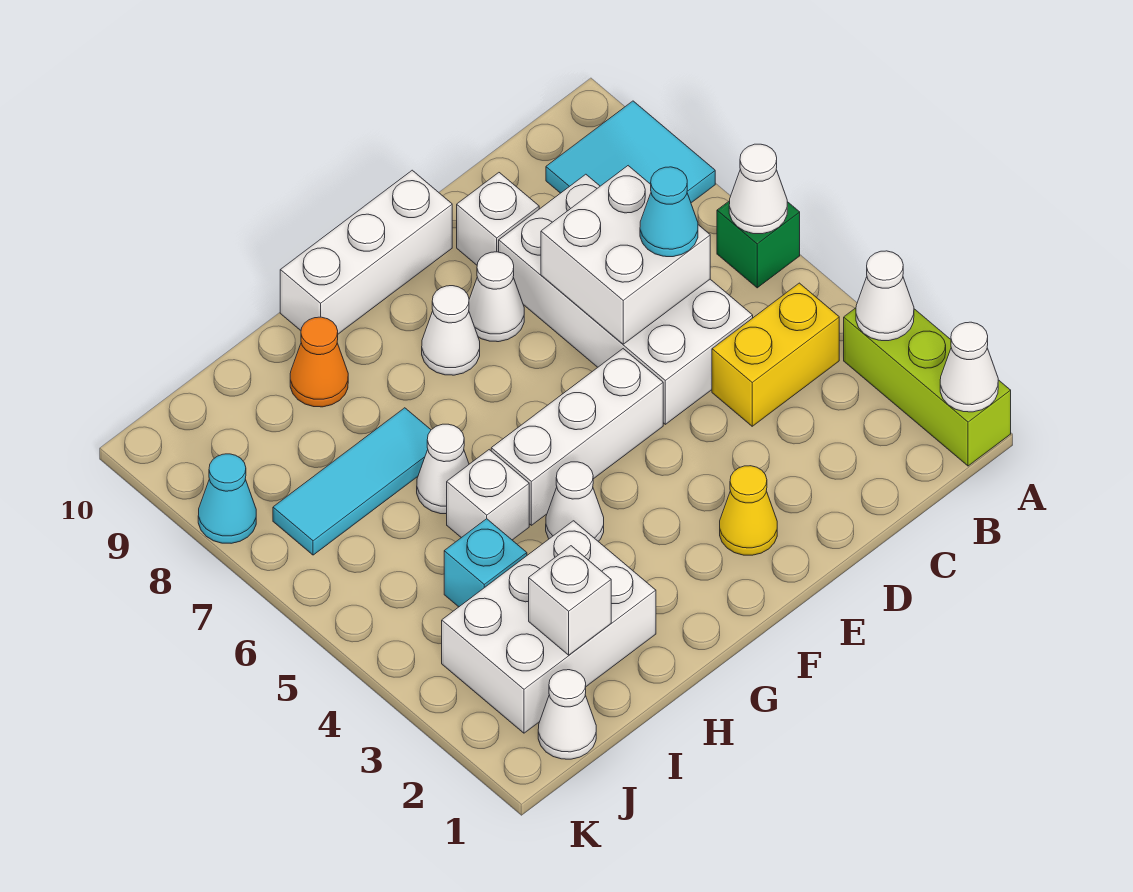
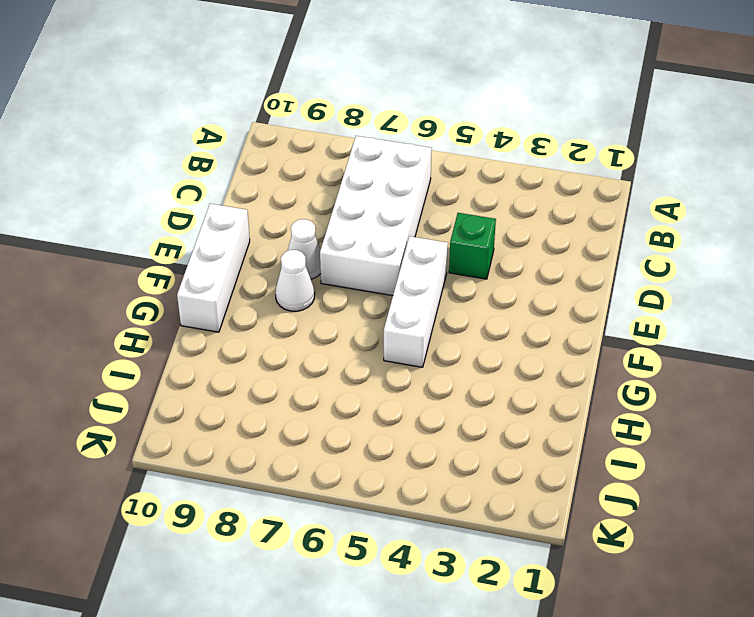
white 2x4 brick [320,136,432,296] -> white 2x4 brick turned to [499,174,753,424]
green 1x1 brick [449,213,496,279] -> green 1x1 brick moved to [717,201,800,288]
none -> lime 1x3 brick [844,308,1011,466]
none -> cyan 2x2 tile [546,101,715,203]
none -> yellow 1x2 brick [712,283,839,426]

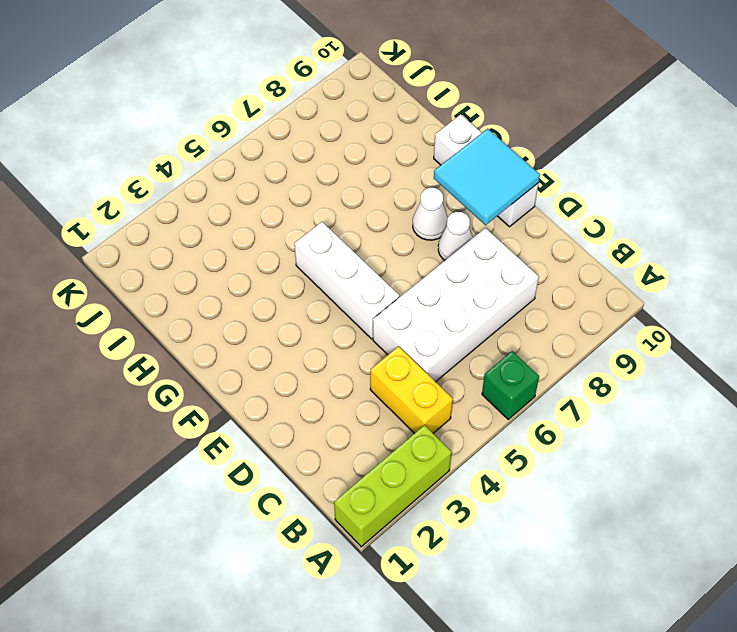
cyan 2x2 tile [434,129,540,225] -> cyan 2x2 tile moved to [546,101,715,203]
none -> white 1x1 brick [457,173,539,265]
none -> yellow 1x1 cone [720,466,777,555]
none -> white 1x1 cone [546,462,604,542]

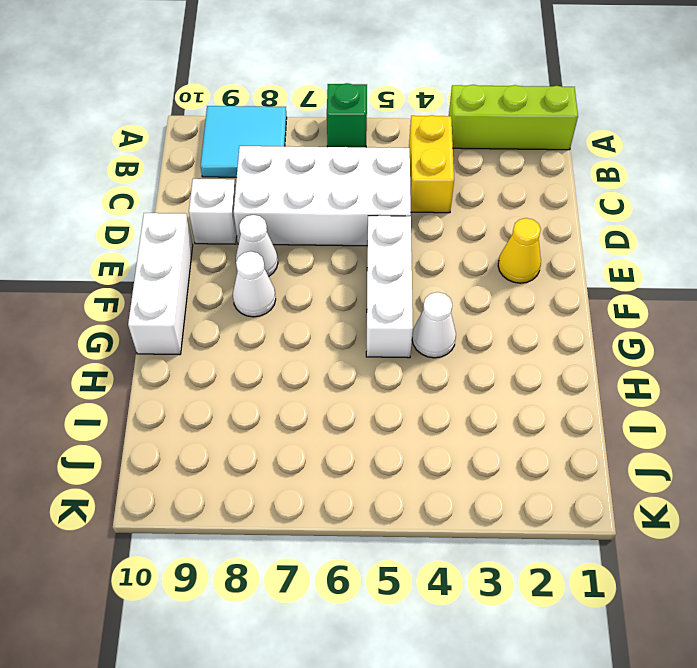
none -> white 2x3 brick [442,521,656,733]
none -> white 1x1 brick [447,450,529,540]
none -> white 1x1 cone [417,424,469,514]

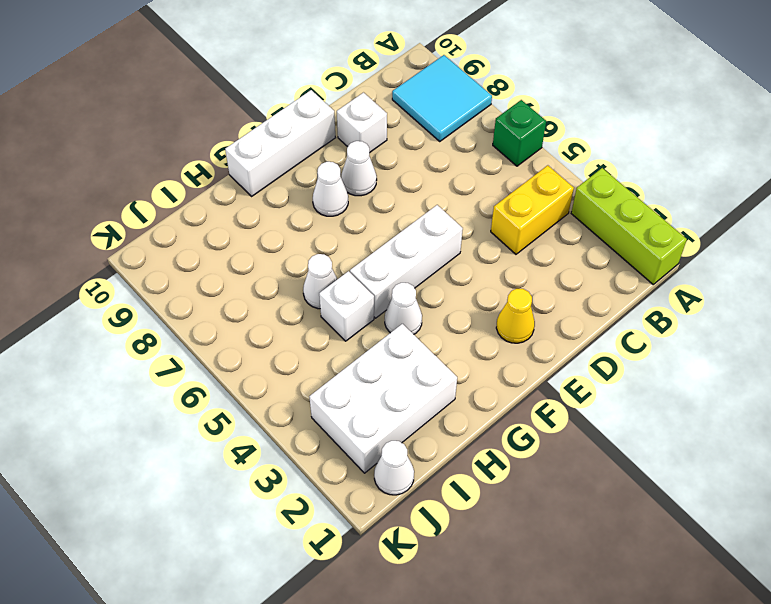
none -> white 2x4 brick [499,174,753,424]
none -> cyan 1x3 tile [273,408,431,555]
none -> orange 1x1 cone [290,317,348,407]

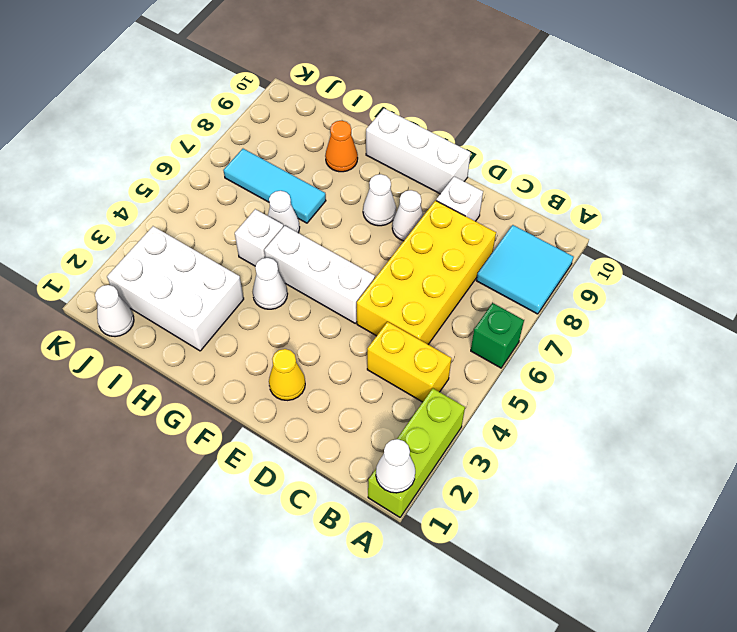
yellow 2x4 brick [357,201,496,344] -> white 2x4 brick [499,174,753,424]
none -> cyan 1x1 brick [444,519,527,607]
none -> cyan 1x1 cone [198,454,256,543]
none -> white 1x1 cone [856,251,914,341]

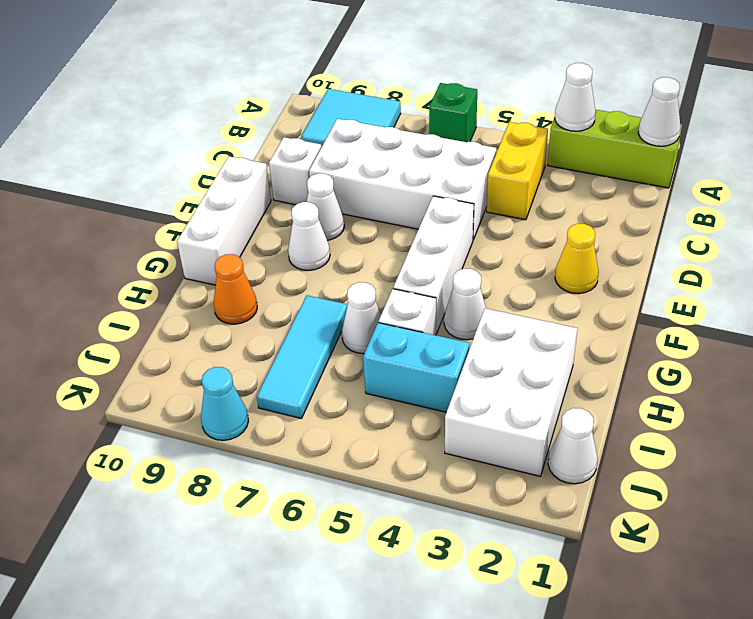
cyan 1x2 brick [363,323,469,412] -> cyan 1x1 brick [444,519,527,607]
none -> white 1x1 cone [729,144,787,234]
none -> white 2x2 brick [541,166,710,344]
none -> white 1x1 brick [529,546,611,655]

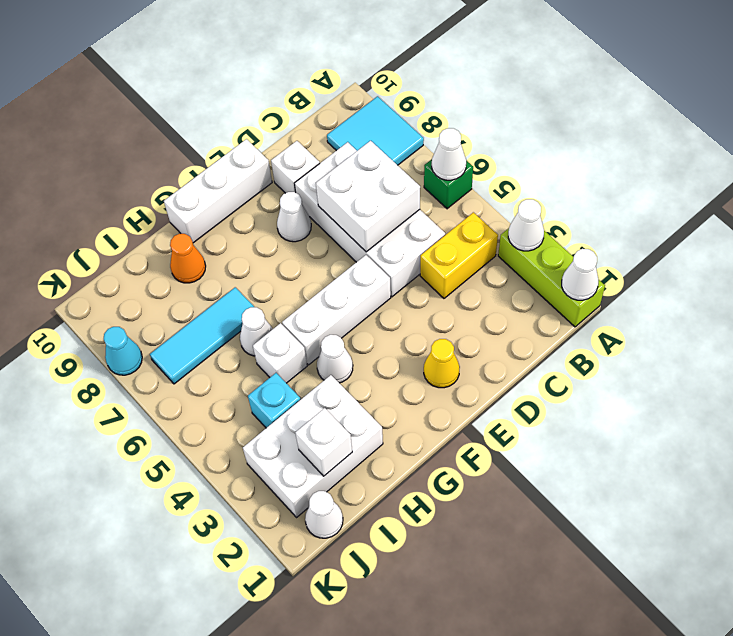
none -> white 1x1 cone [422,286,480,375]
none -> cyan 1x1 cone [640,167,698,257]

